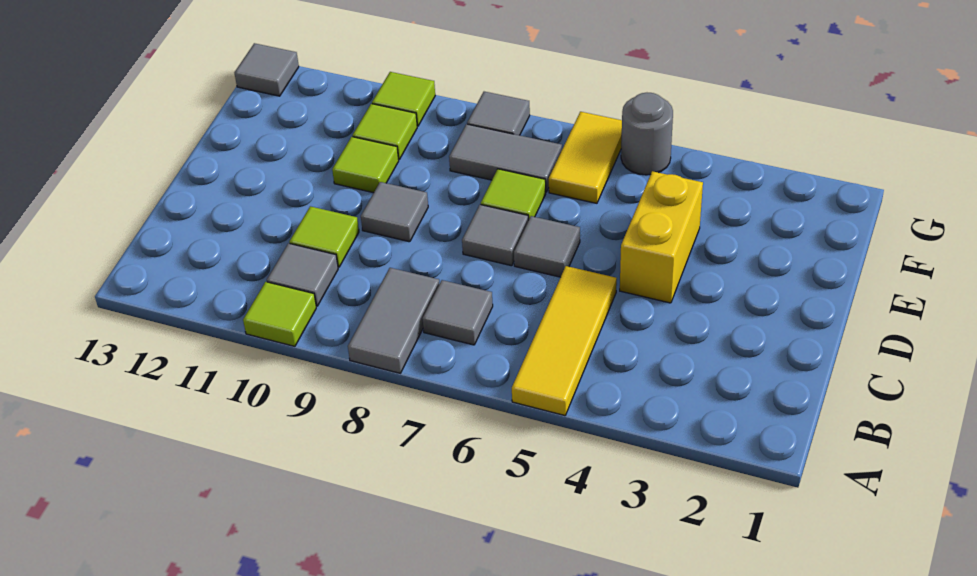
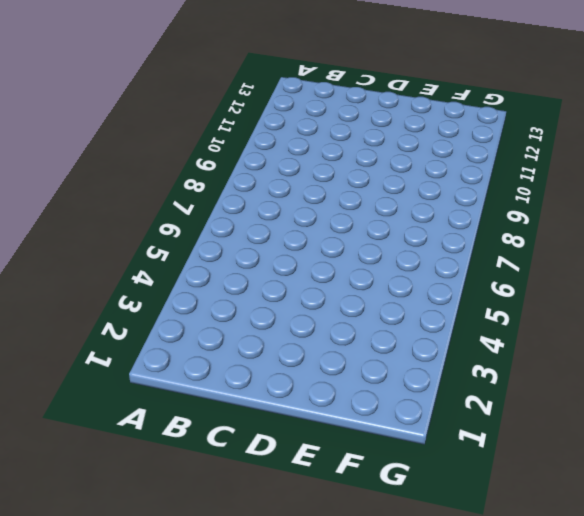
none -> yellow 1x3 tile [512,266,617,416]
none -> grey 1x2 tile [348,268,439,373]
none -> lime 1x1 tile [243,282,316,346]

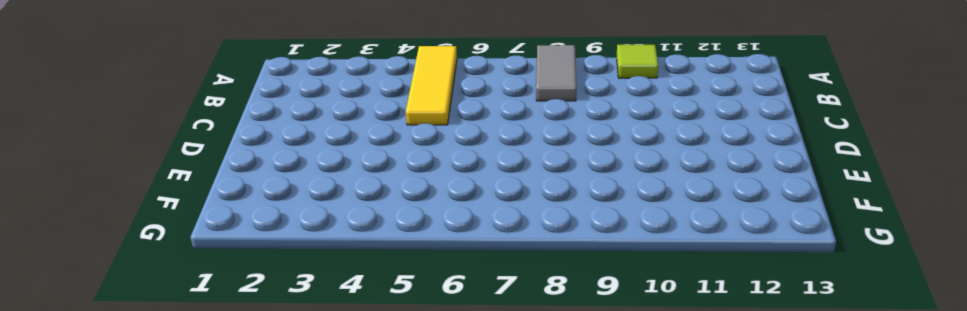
none -> grey 1x1 tile [422,280,493,345]
none -> grey 1x1 tile [267,243,338,306]
none -> lime 1x1 tile [289,206,359,267]

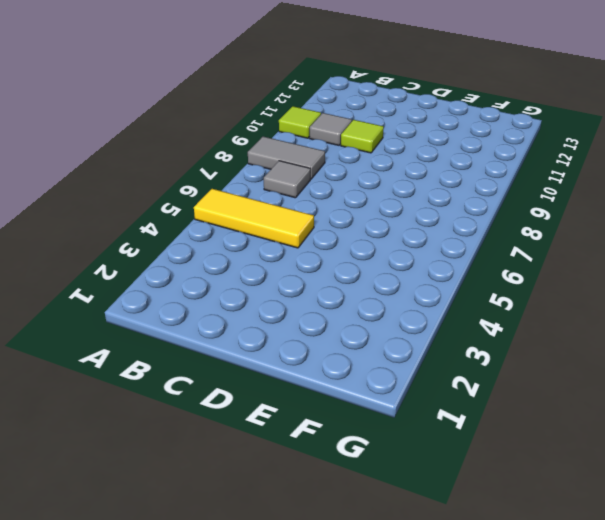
none -> yellow 1x2 brick [620,171,703,303]
none -> grey 1x1 tile [514,216,580,277]
none -> grey 1x1 tile [462,205,528,266]

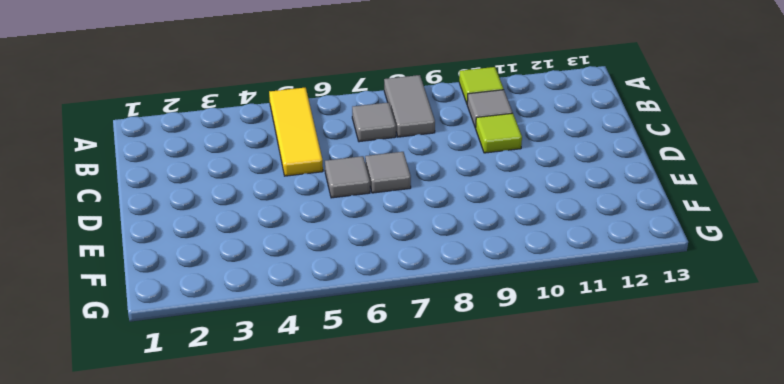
none -> yellow 1x2 brick [620,171,703,303]
none -> grey 1x1 tile [361,182,428,242]
none -> lime 1x1 tile [481,169,546,220]

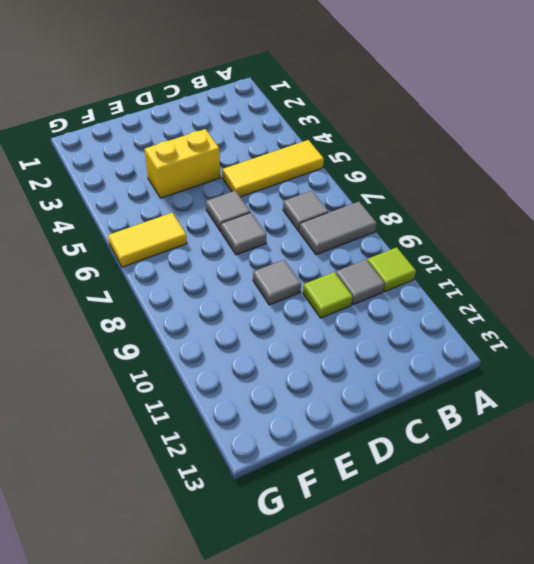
none -> lime 1x1 tile [481,169,546,220]
none -> lime 1x1 tile [332,137,399,193]
none -> grey 1x2 tile [449,124,562,192]

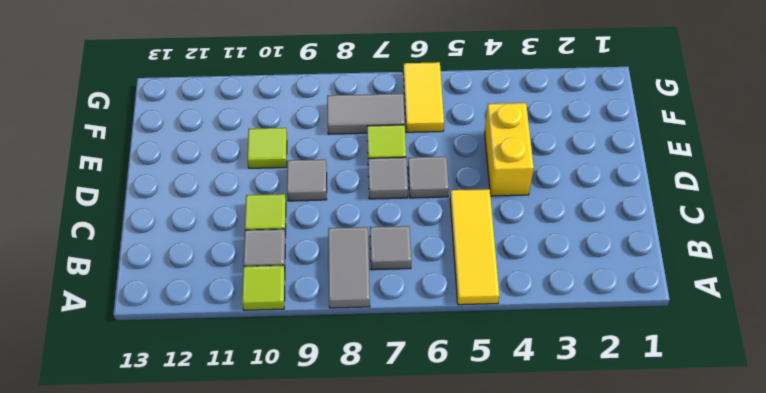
none -> lime 1x1 tile [353,104,417,160]
none -> grey 1x1 round brick [621,93,673,175]
none -> grey 1x1 tile [467,92,530,135]

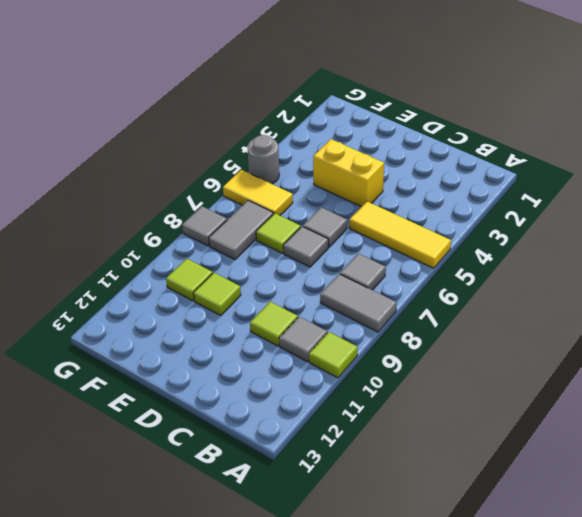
none -> grey 1x1 tile [361,182,428,242]
none -> lime 1x1 tile [372,72,435,126]
none -> grey 1x1 tile [235,43,299,96]

